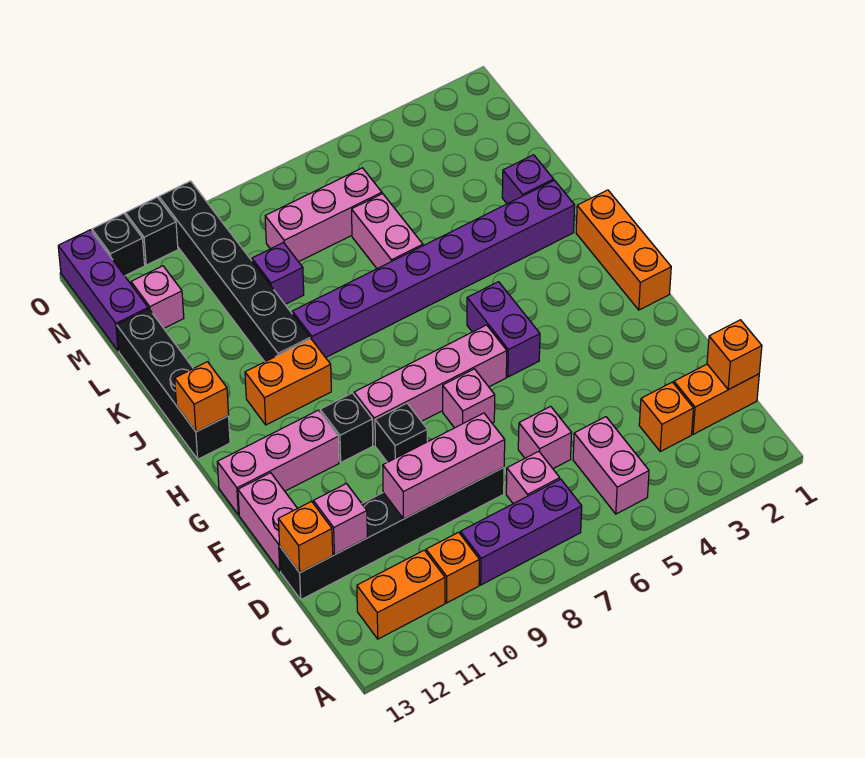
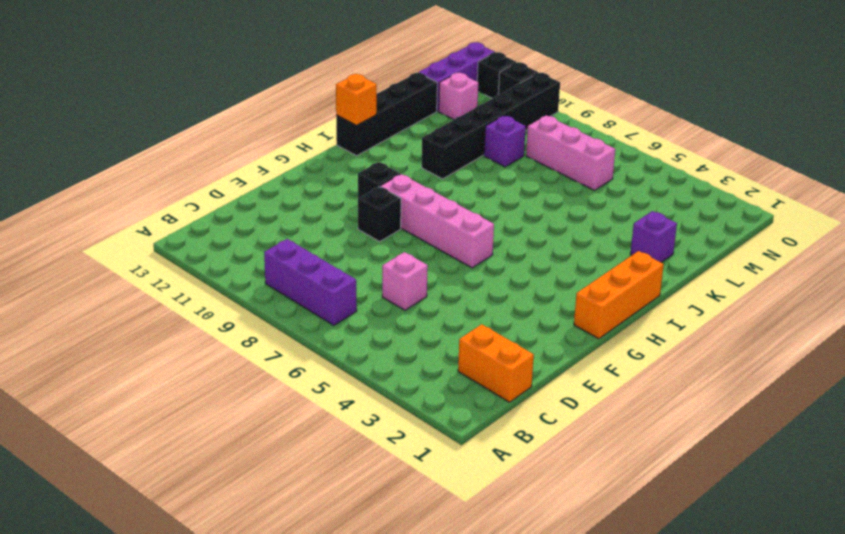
none -> pink 1x2 brick [573,417,649,514]
none -> orange 1x1 brick [426,532,479,603]
none -> orange 1x2 brick [357,550,445,639]
none -> orange 1x1 brick [639,382,693,451]

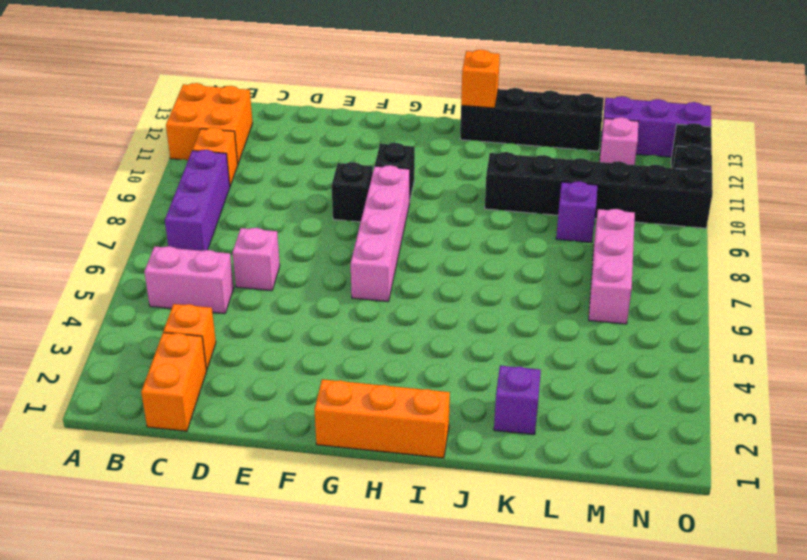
orange 2x2 brick [166,83,253,164] -> orange 1x2 brick [357,550,445,639]
none -> pink 1x1 brick [506,451,560,504]
none -> black 1x6 brick [280,467,504,599]
none -> pink 1x2 brick [238,473,297,571]
none -> pink 1x1 brick [443,369,495,428]

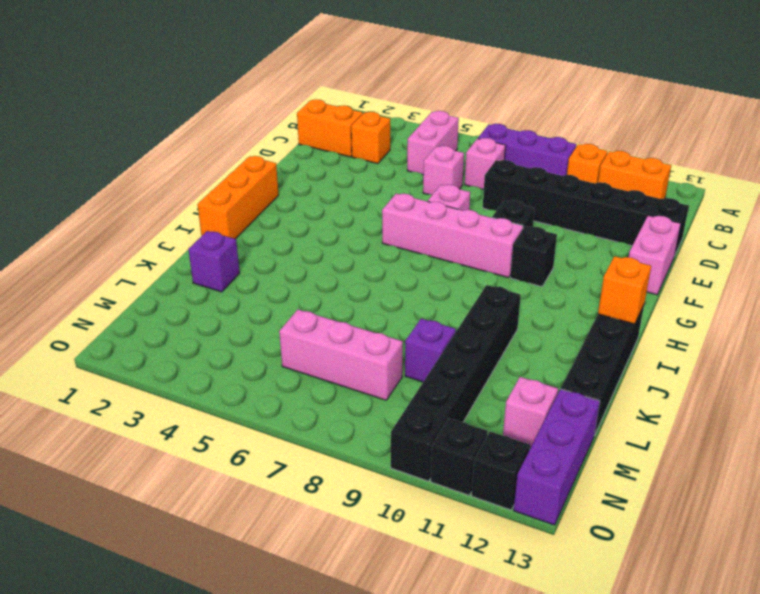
none -> purple 1x2 brick [467,282,540,377]
none -> pink 1x3 brick [217,410,339,515]
none -> orange 1x2 brick [245,339,331,425]
none -> purple 1x8 brick [292,180,575,358]

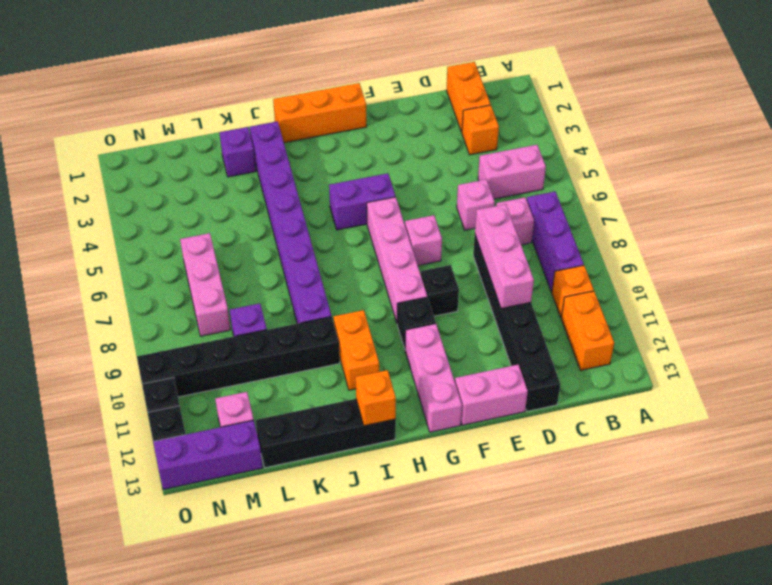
none -> pink 1x2 brick [352,194,423,269]
none -> orange 1x1 brick [707,320,762,390]
none -> pink 1x1 brick [313,484,367,555]
none -> orange 1x1 brick [278,501,333,573]

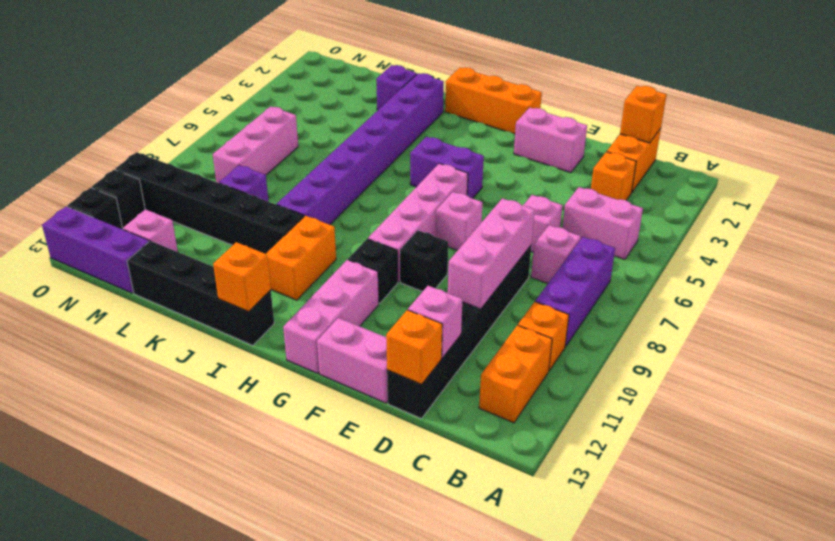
pink 1x2 brick [514,108,587,173] -> pink 1x2 brick moved to [352,194,423,269]

